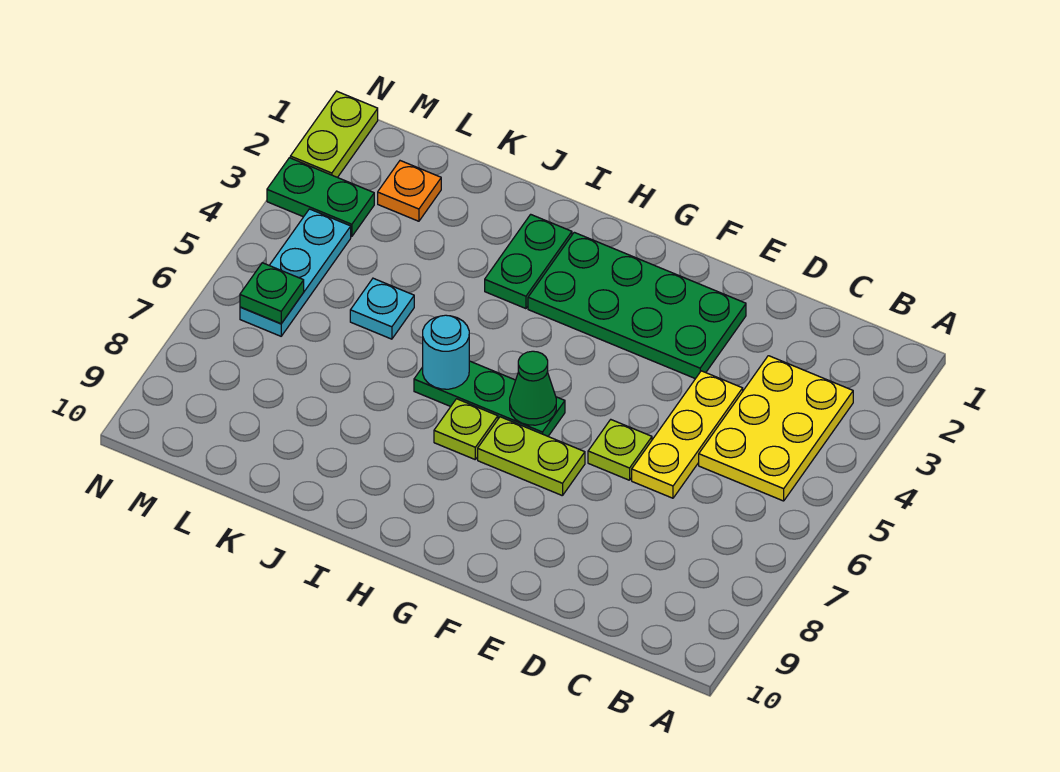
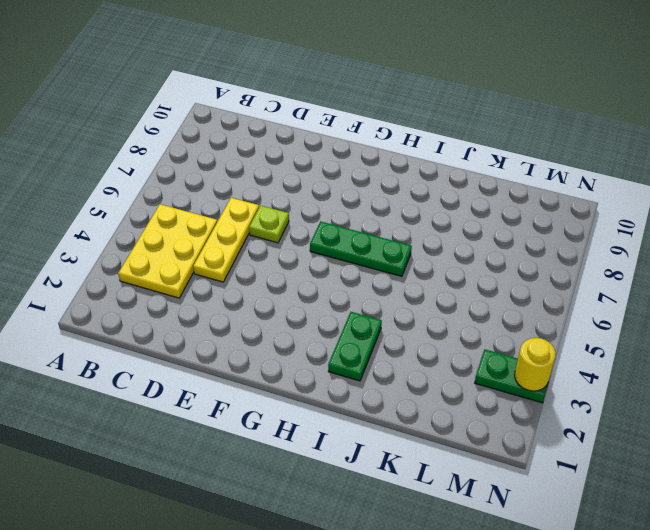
yellow 1x1 round brick [515,338,556,391] -> none
none -> green 2x4 plate [528,232,746,379]
none -> lime 1x2 plate [478,417,585,496]
none -> lime 1x1 plate [434,399,498,459]

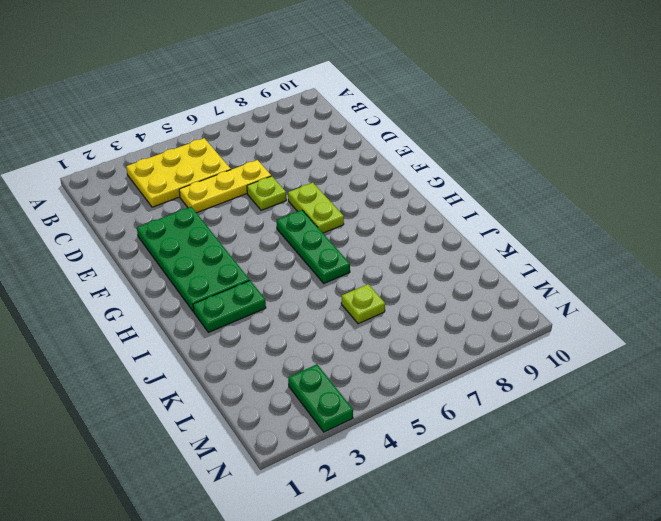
lime 1x1 plate [341,284,385,324] -> lime 1x1 plate moved to [434,399,498,459]
none -> cyan 1x1 plate [350,278,414,339]
none -> orange 1x1 plate [378,161,441,221]
none -> cyan 1x3 plate [240,209,351,336]

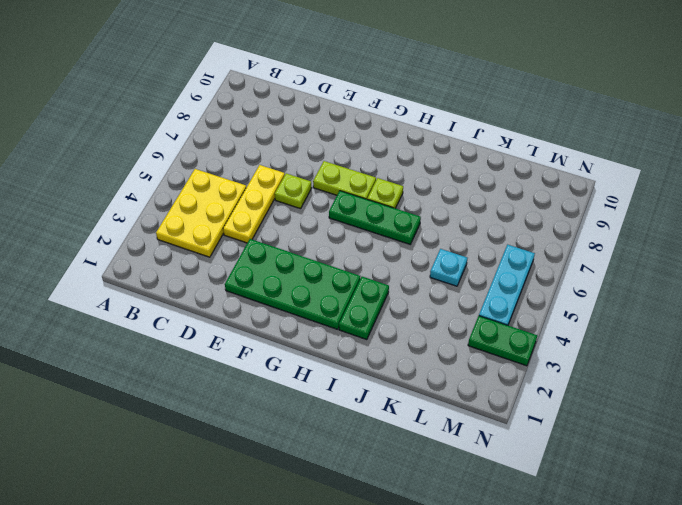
none -> orange 1x1 plate [378,161,441,221]
none -> lime 1x2 plate [290,91,378,177]
none -> green 1x1 cone [510,351,556,425]

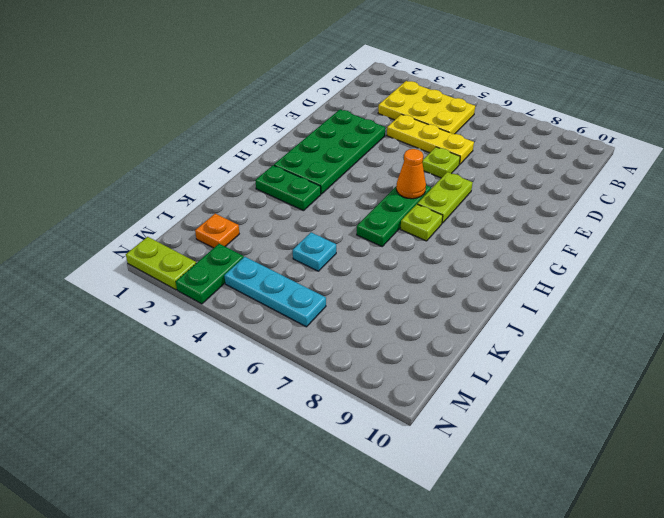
orange 1x1 cone [396,149,426,199] -> green 1x1 cone [510,351,556,425]
none -> cyan 1x1 round brick [423,315,469,389]
none -> green 1x1 plate [240,263,304,324]

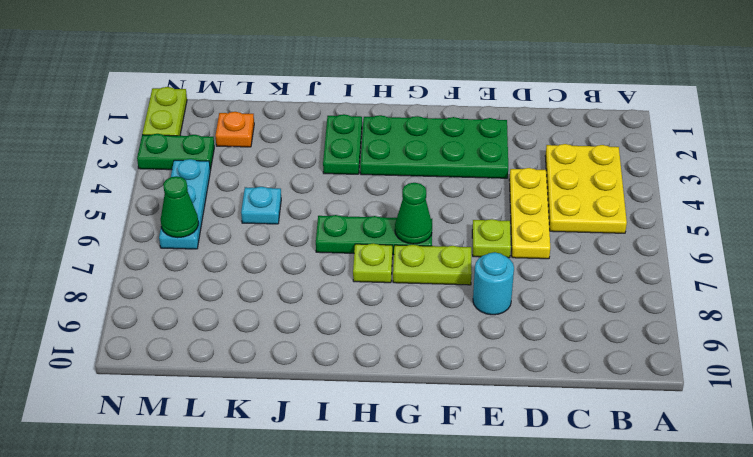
cyan 1x1 round brick [473,252,514,315] -> cyan 1x1 round brick moved to [423,315,469,389]
green 1x1 cone [161,176,198,238] -> green 1x1 plate [240,263,304,324]

